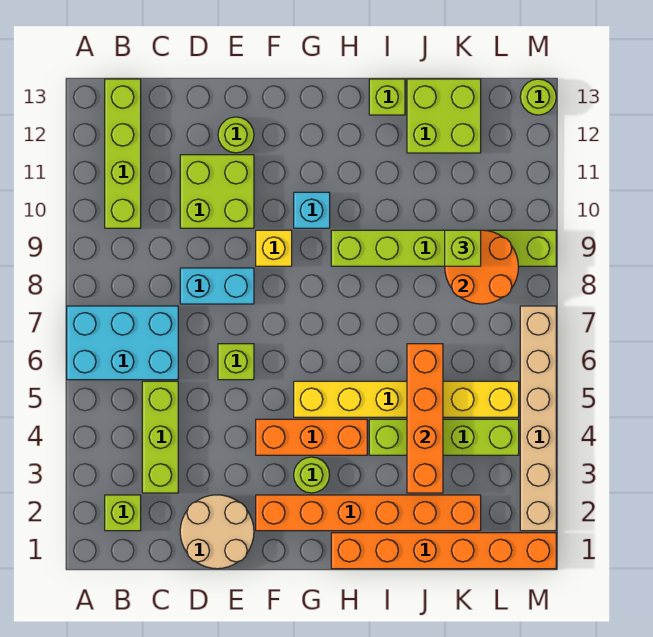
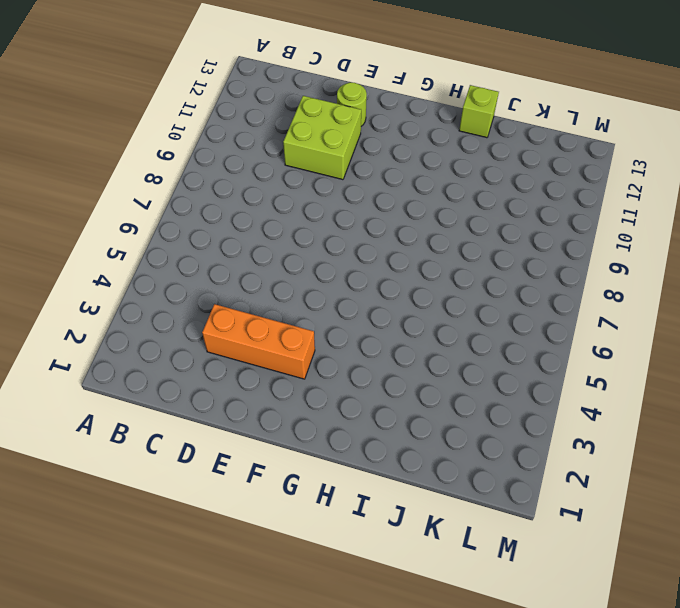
orange 1x3 brick [202,304,315,379] -> orange 1x3 brick moved to [256,419,367,455]
none -> cyan 2x3 brick [67,306,178,380]
none -> lime 1x1 brick [105,495,141,531]
none -> lime 1x4 brick [105,79,141,228]

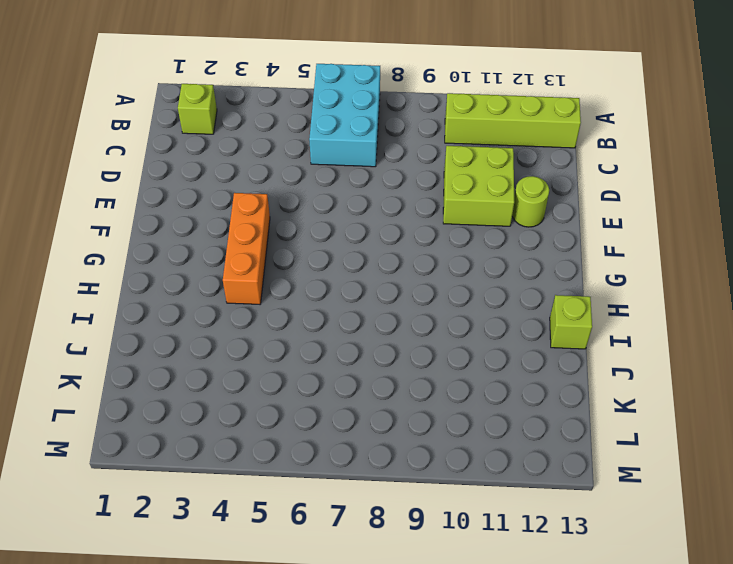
none -> lime 1x3 brick [142,381,178,493]
none -> tan 2x2 round brick [180,495,254,569]
none -> cyan 1x2 brick [180,268,254,304]

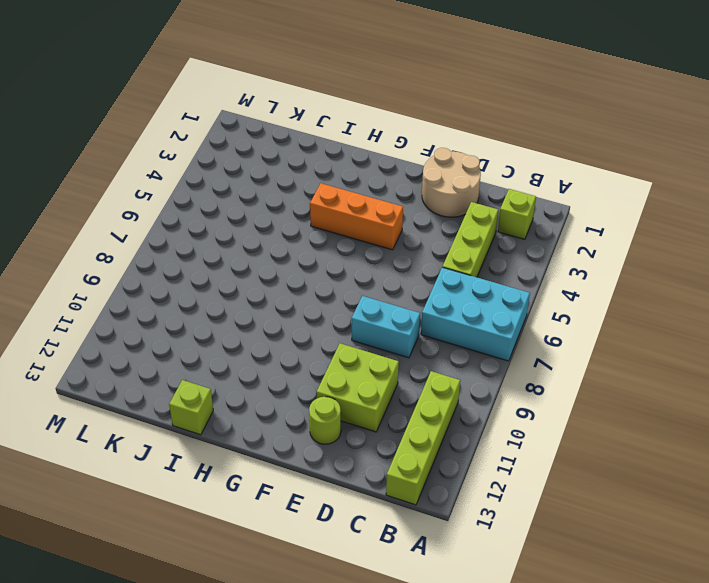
none -> lime 1x1 brick [218,344,254,380]
none -> orange 1x6 brick [256,495,481,531]
none -> yellow 1x1 brick [256,230,292,266]

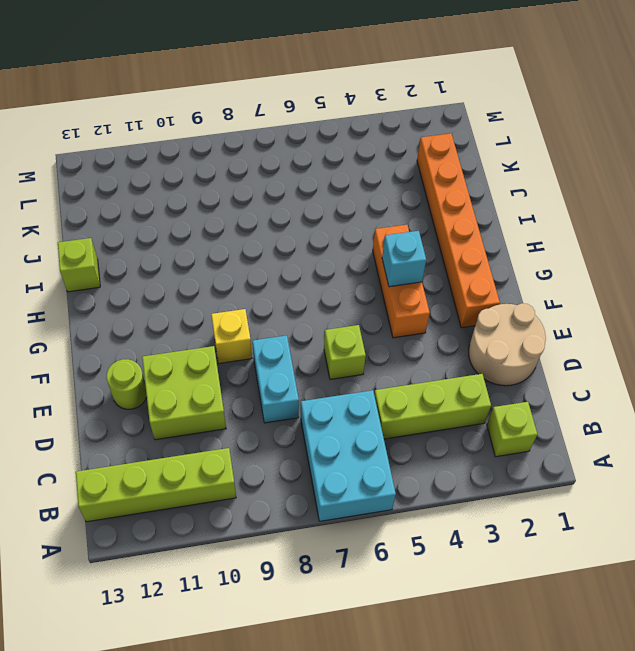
cyan 1x1 brick [382,231,426,287] -> cyan 1x1 brick moved to [294,192,330,228]
none -> lime 1x1 round brick [294,457,329,493]
none -> yellow 1x6 brick [294,381,519,417]
none -> orange 1x6 brick [331,533,556,569]

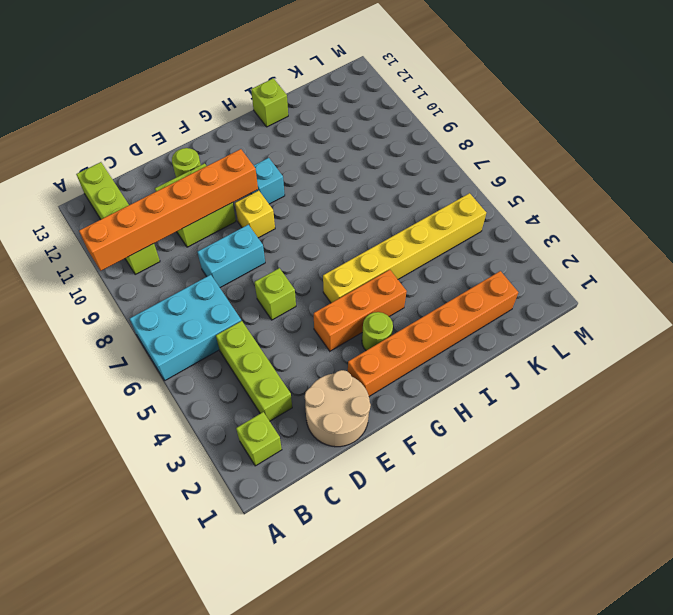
orange 1x6 brick [79,149,258,271] -> orange 1x6 brick moved to [331,533,556,569]
none -> lime 1x6 brick [331,230,556,266]
none -> lime 1x4 brick [369,419,519,455]
none -> lime 2x2 brick [407,79,481,153]

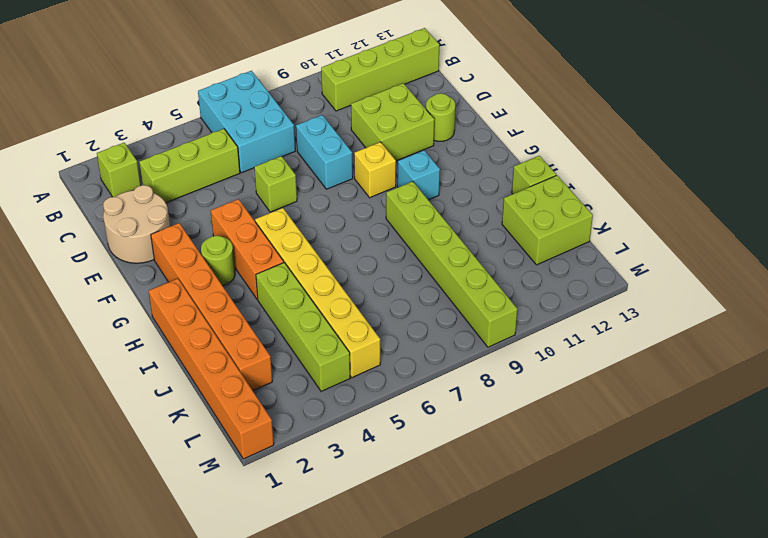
none -> tan 1x6 brick [520,306,556,531]
none -> lime 1x1 round brick [520,79,556,115]
none -> orange 1x4 brick [407,344,443,493]

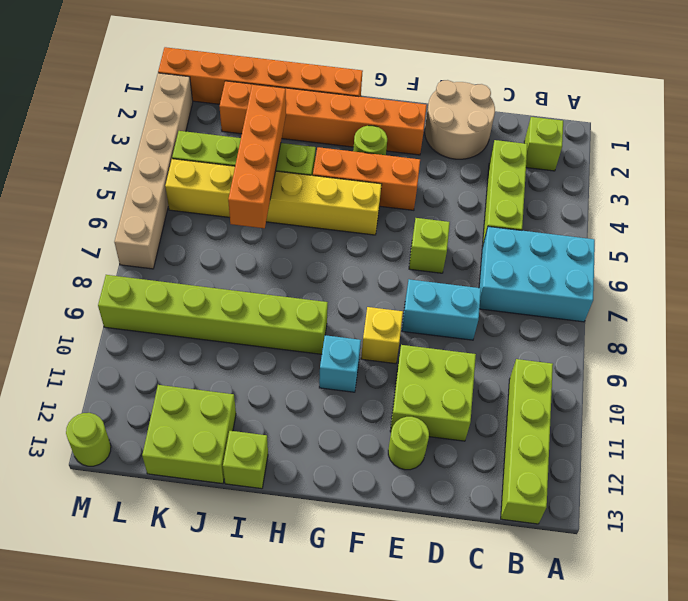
none -> orange 2x2 round brick [445,230,519,304]
none -> lime 1x1 brick [445,230,481,266]

